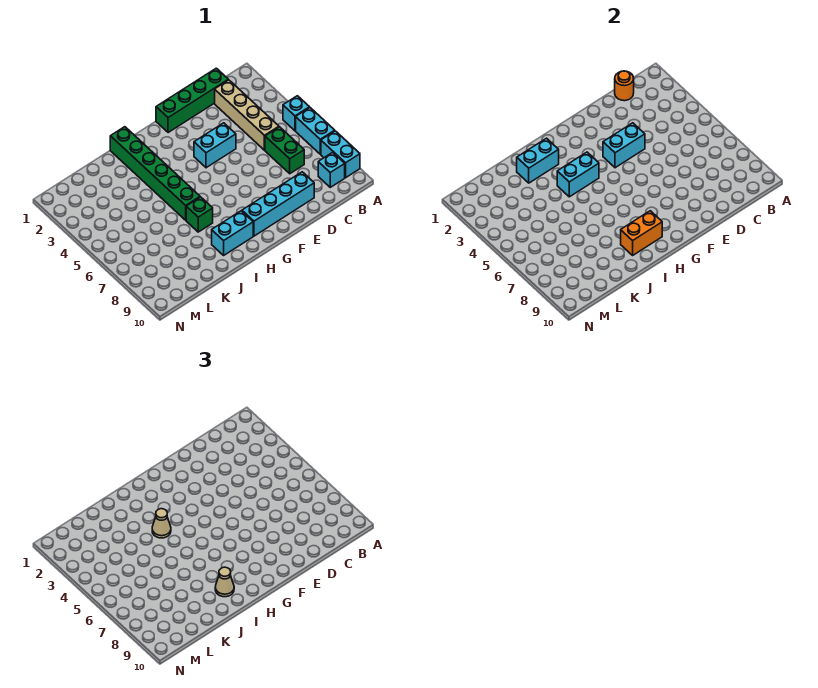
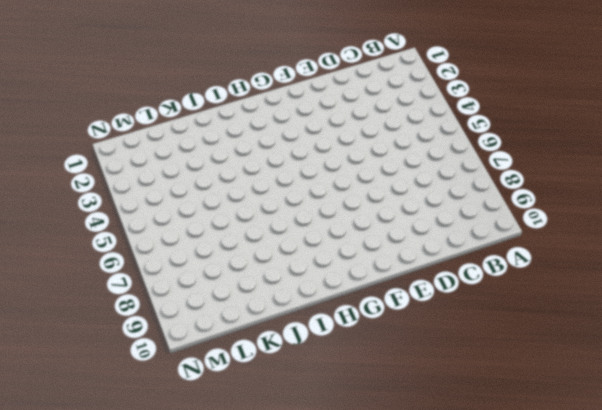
none -> cyan 1x1 brick [283,96,309,131]
none -> cyan 1x2 brick [296,108,335,154]
none -> cyan 1x2 brick [321,131,360,178]

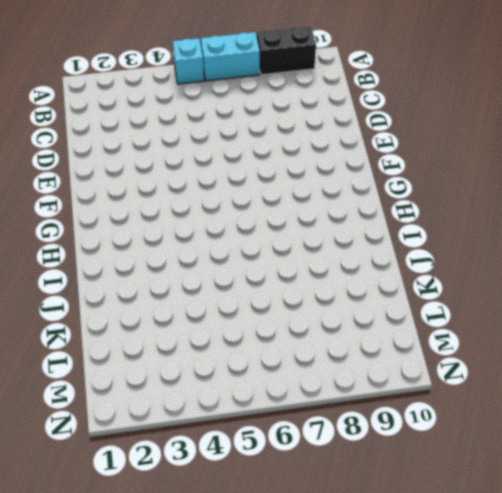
black 1x2 brick [257,26,316,75] -> cyan 1x2 brick [321,131,360,178]
none -> cyan 1x1 brick [318,152,345,187]
none -> green 1x4 brick [156,68,228,133]
none -> tan 1x4 brick [215,80,279,150]

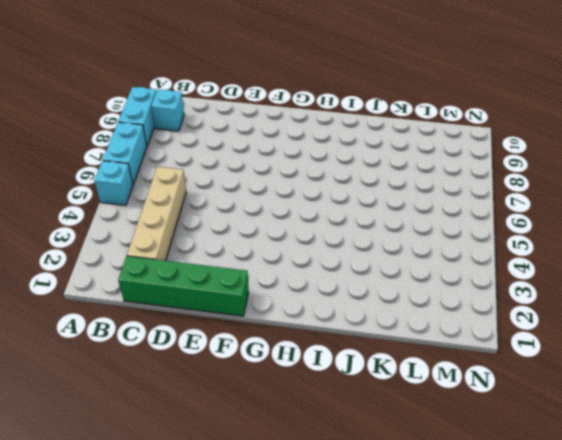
none -> green 1x2 brick [265,127,304,174]
none -> cyan 1x4 brick [242,172,314,236]
none -> cyan 1x2 brick [194,123,236,168]

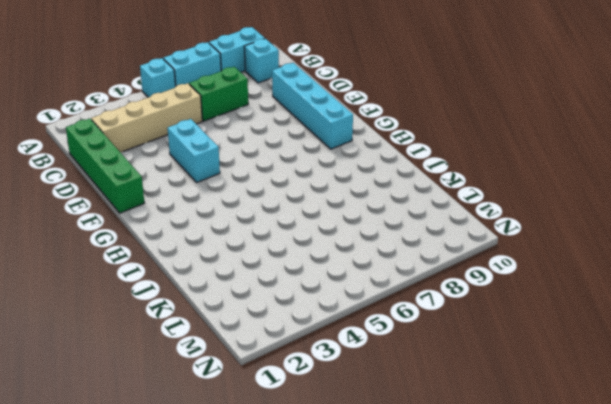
none -> cyan 1x2 brick [212,211,253,255]
none -> green 1x6 brick [110,127,200,220]
none -> green 1x1 brick [186,197,213,232]

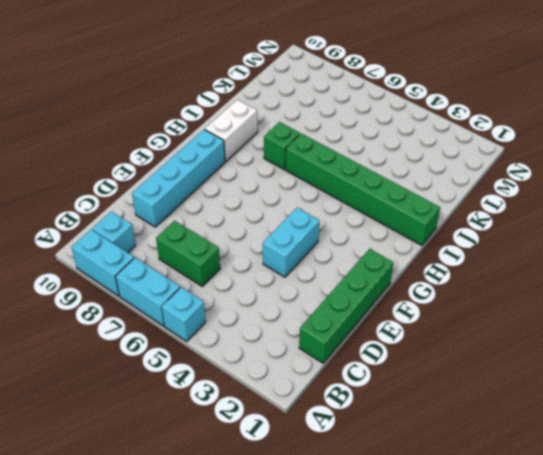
white 1x2 brick [205,100,258,162] -> cyan 1x2 brick [212,211,253,255]
none -> tan 1x4 brick [215,80,279,150]
none -> orange 1x1 round brick [615,71,634,101]
none -> cyan 1x2 brick [603,123,645,168]

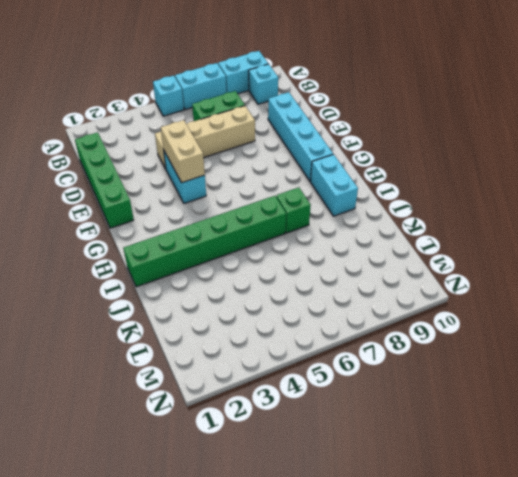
tan 1x4 brick [155,106,255,169] -> tan 1x4 brick moved to [215,80,279,150]
tan 1x2 brick [161,120,205,183] -> cyan 1x2 brick [603,123,645,168]
none -> orange 1x1 round brick [615,71,634,101]
none -> cyan 1x2 brick [557,152,599,197]
none -> orange 1x2 brick [621,211,662,255]

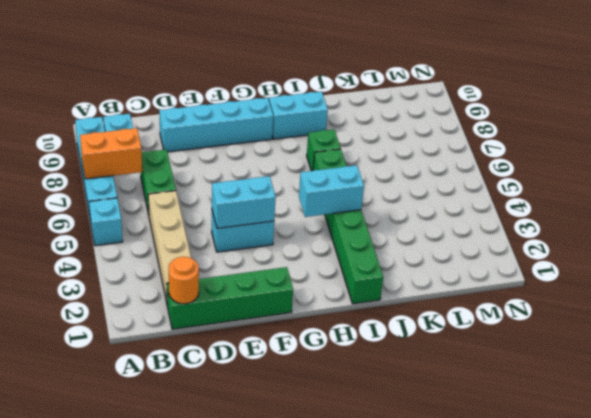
orange 1x2 brick [80,128,142,179] -> orange 1x2 brick moved to [621,211,662,255]
none -> cyan 1x2 brick [517,138,559,183]
none -> tan 1x1 cone [152,509,171,538]
none -> tan 1x1 cone [215,567,234,597]

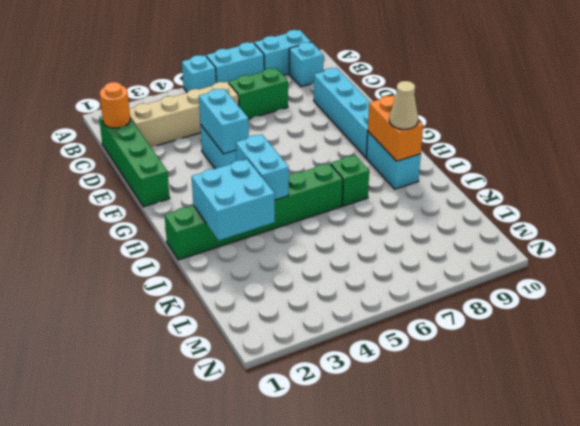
cyan 2x2 brick [192,159,275,241] -> cyan 1x2 brick [517,138,559,183]
none -> tan 1x1 cone [152,509,171,538]

